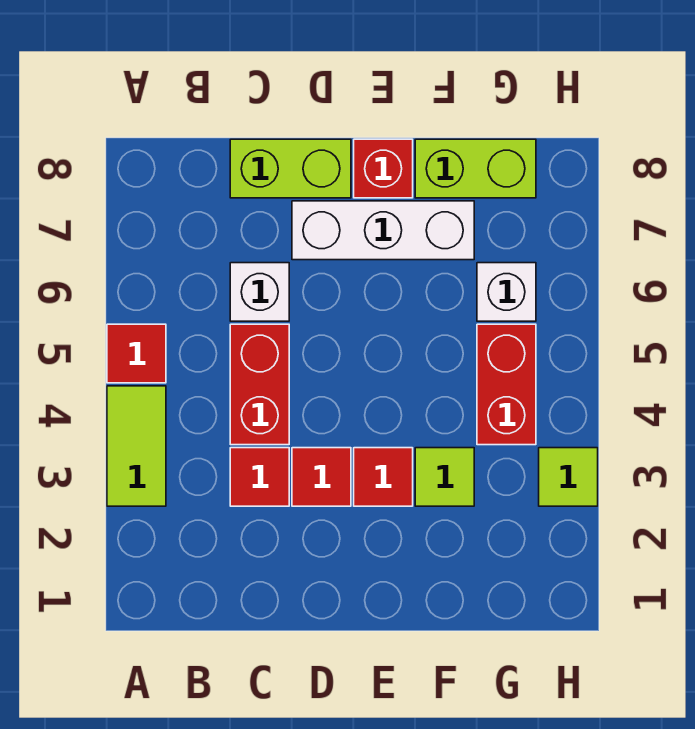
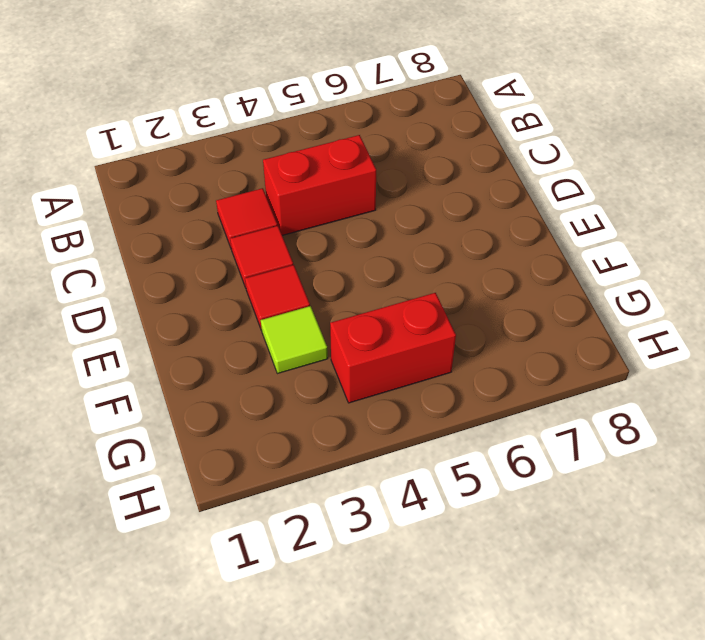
none -> lime 1x2 tile [107,386,166,506]
none -> red 1x1 tile [107,324,166,383]
none -> white 1x1 brick [230,263,289,321]

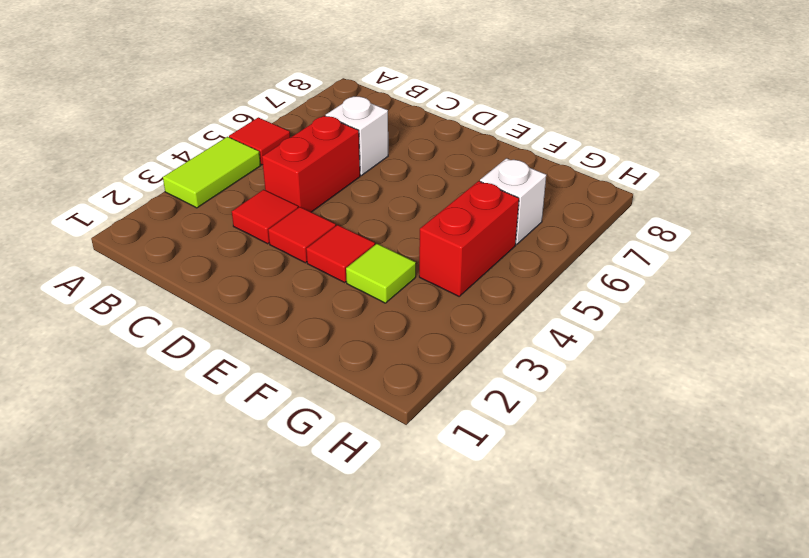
none -> lime 1x2 brick [230,139,351,198]
none -> white 1x3 brick [292,201,474,260]
none -> red 1x1 brick [354,139,413,198]

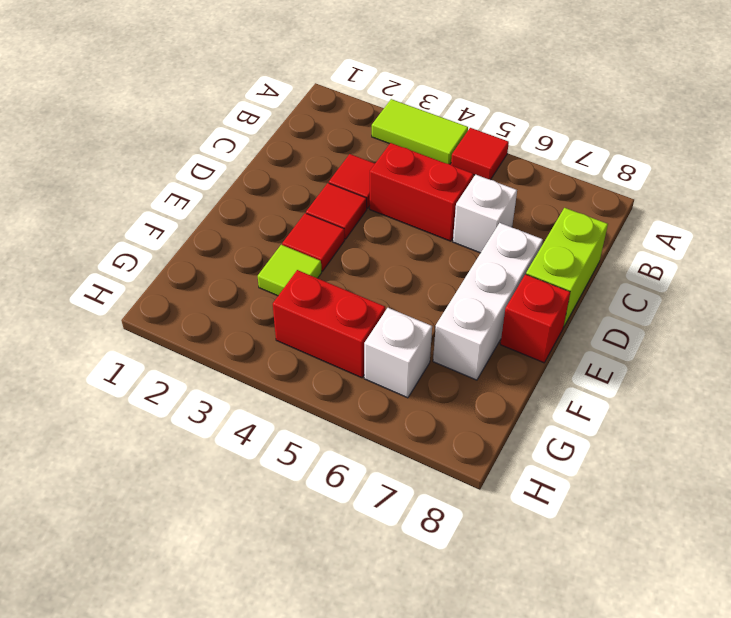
none -> lime 1x2 brick [415,139,536,198]
none -> lime 1x1 tile [539,448,598,506]

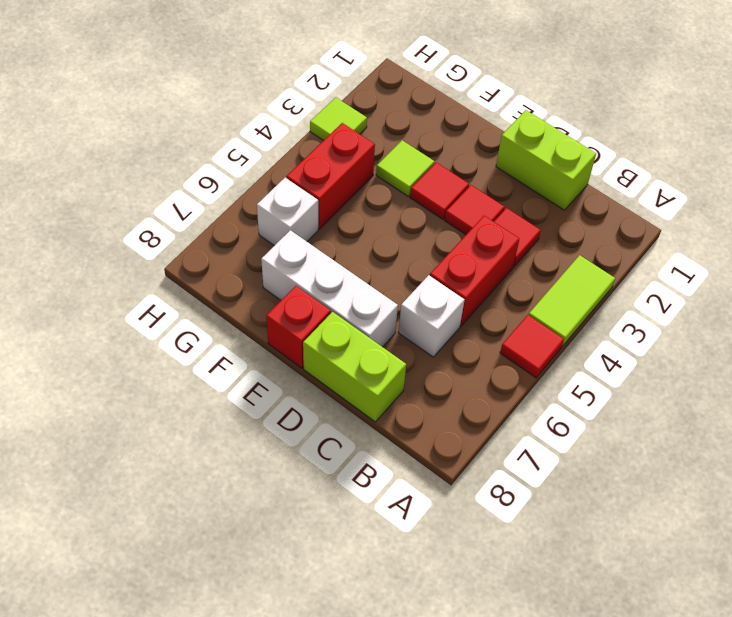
lime 1x2 brick [496,110,596,210] -> lime 1x2 brick moved to [415,139,536,198]

